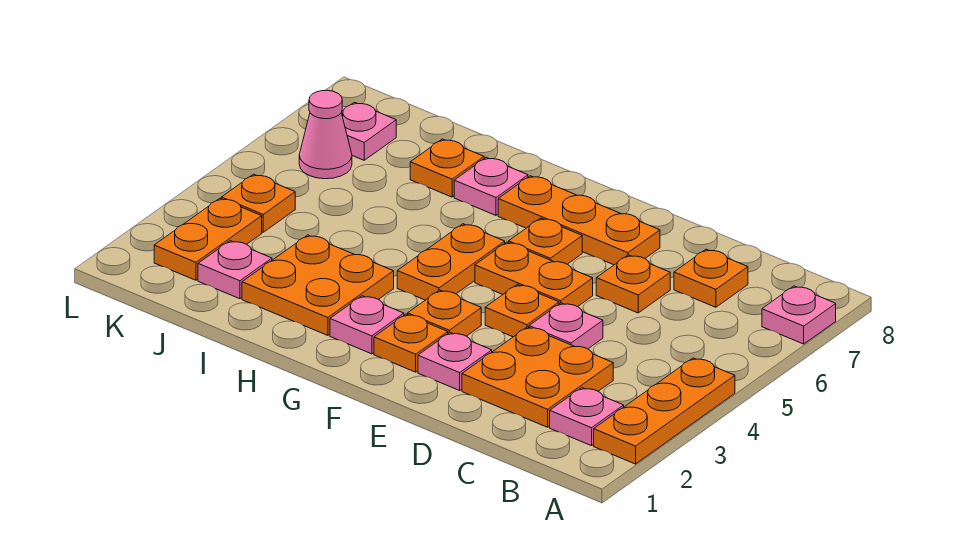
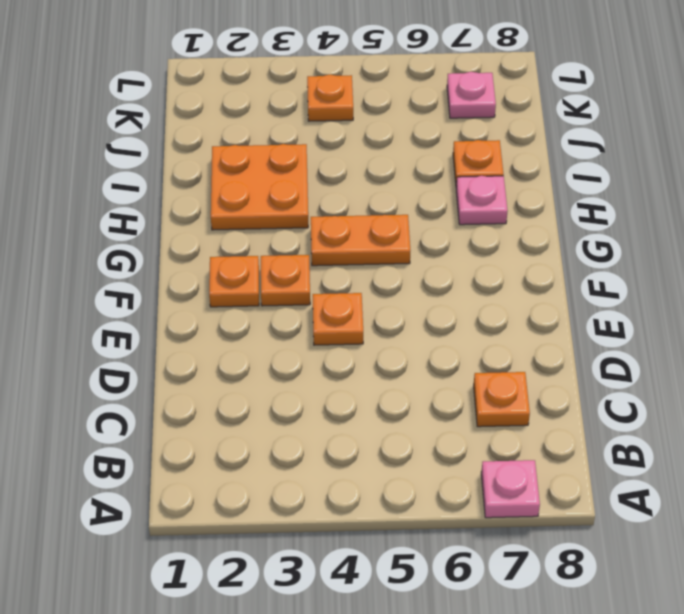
none -> orange 1x3 plate [594,358,735,464]
none -> pink 1x1 plate [550,388,624,446]
none -> orange 2x2 plate [462,327,613,427]

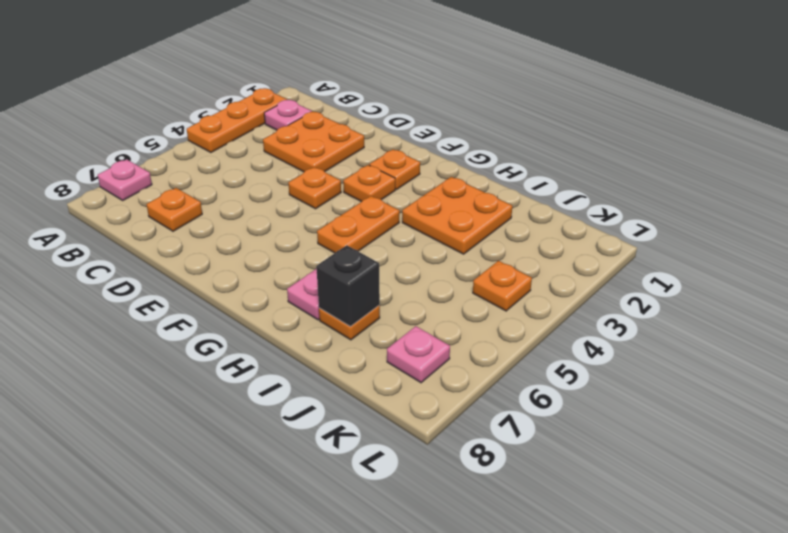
black 1x1 brick [316,245,380,327] -> none
none -> pink 1x1 plate [529,303,603,349]
none -> orange 1x1 plate [596,255,670,313]
none -> pink 1x1 plate [418,333,492,390]

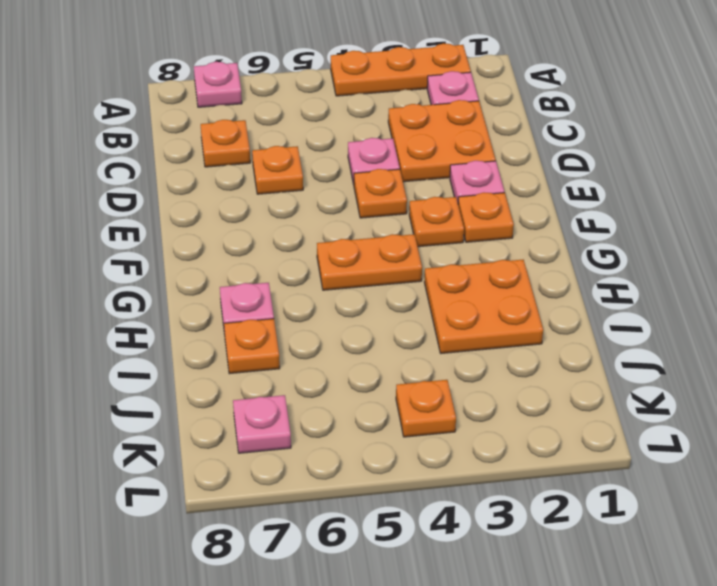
none -> orange 1x2 plate [475,242,593,307]
none -> orange 1x3 plate [498,176,660,265]
none -> orange 1x1 plate [509,218,582,264]

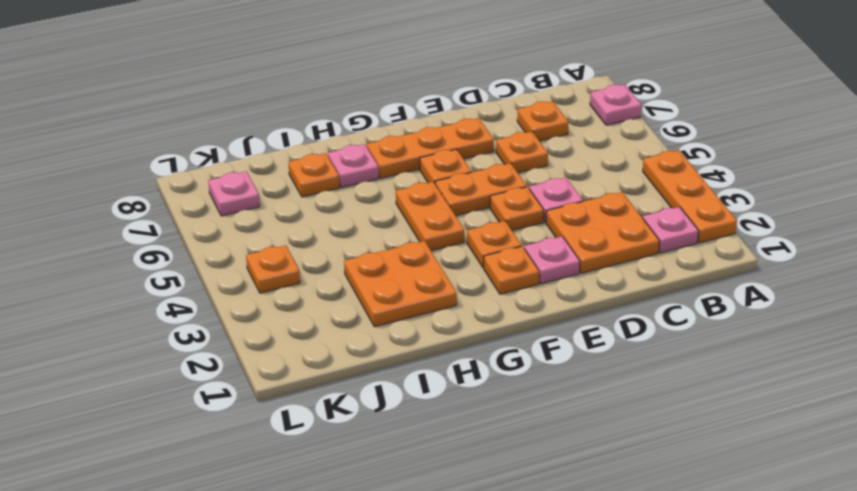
none -> pink 1x1 plate [330,296,404,354]
none -> pink 1x1 plate [198,241,272,299]
none -> orange 1x2 plate [154,198,262,280]

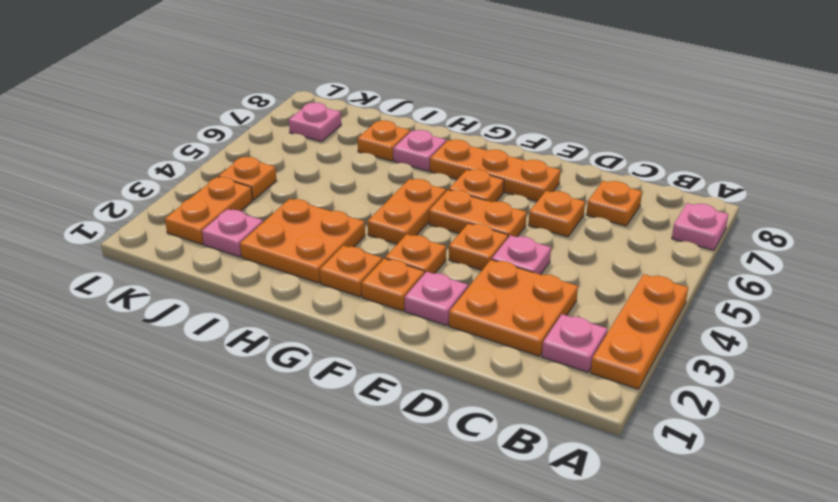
orange 1x1 plate [320,245,382,297] -> pink 1x1 plate [330,296,404,354]
none -> pink 1x1 cone [299,90,352,179]

